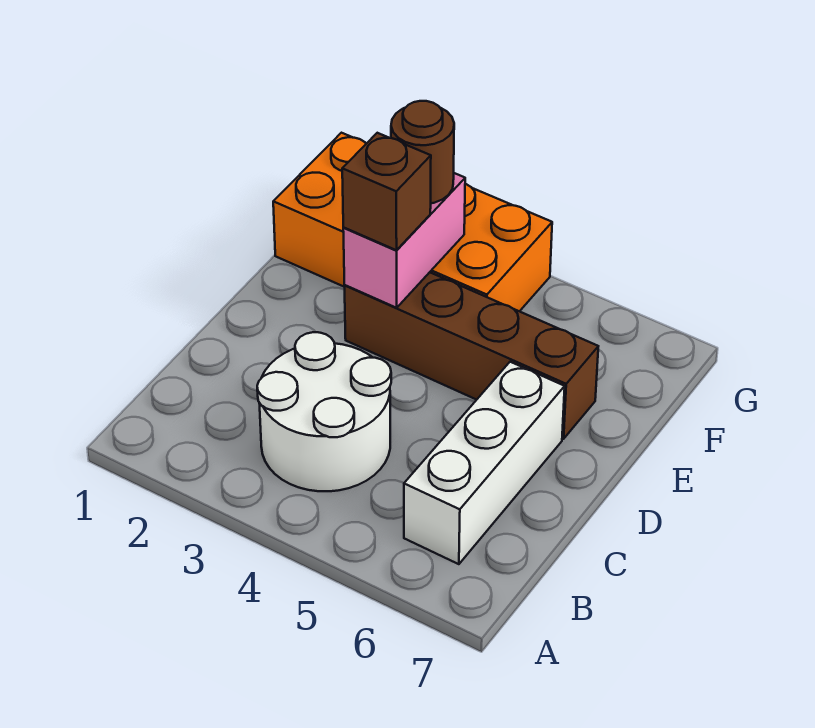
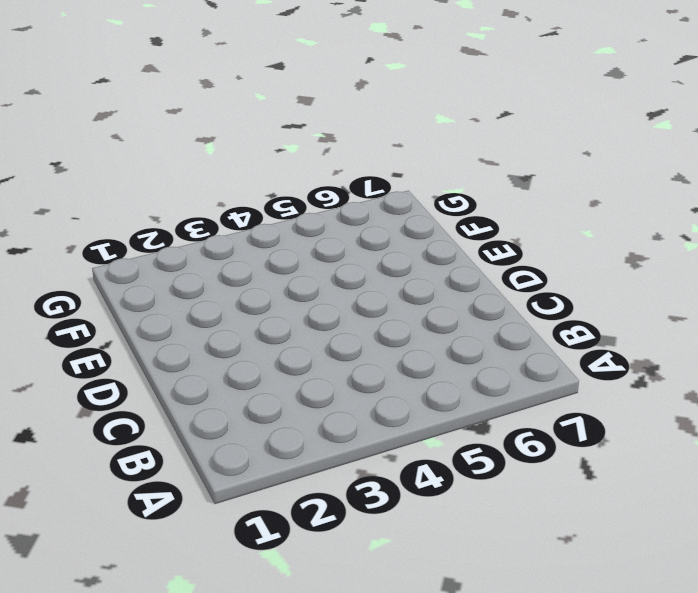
none -> white 2x2 round brick [257,332,391,491]
none -> white 1x3 brick [404,362,565,564]

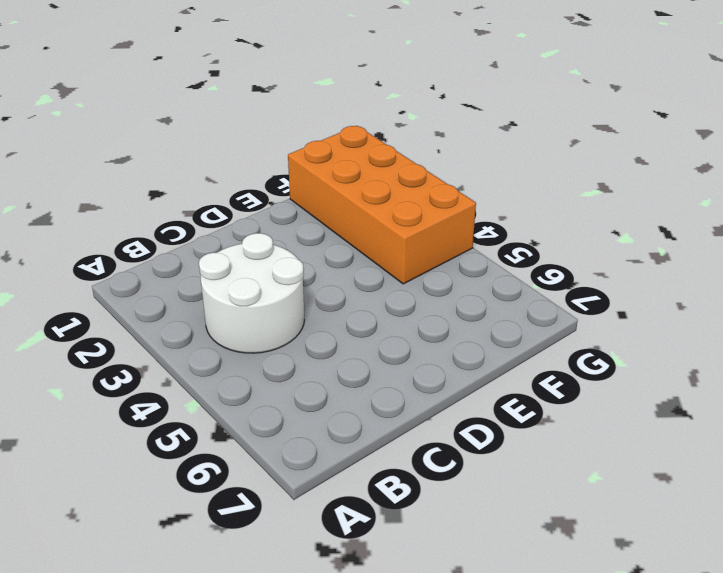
none -> white 1x3 brick [404,362,565,564]
none -> brown 1x4 brick [345,272,598,439]

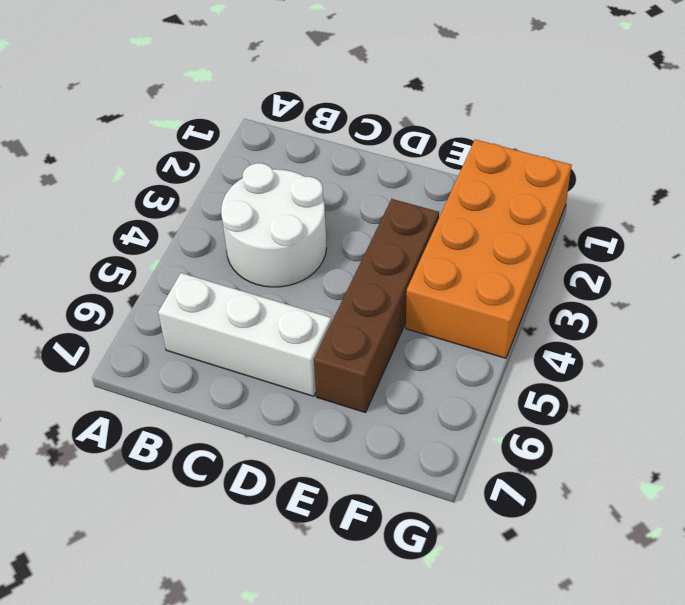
none -> pink 1x2 brick [343,173,465,308]
none -> brown 1x1 brick [342,133,431,250]

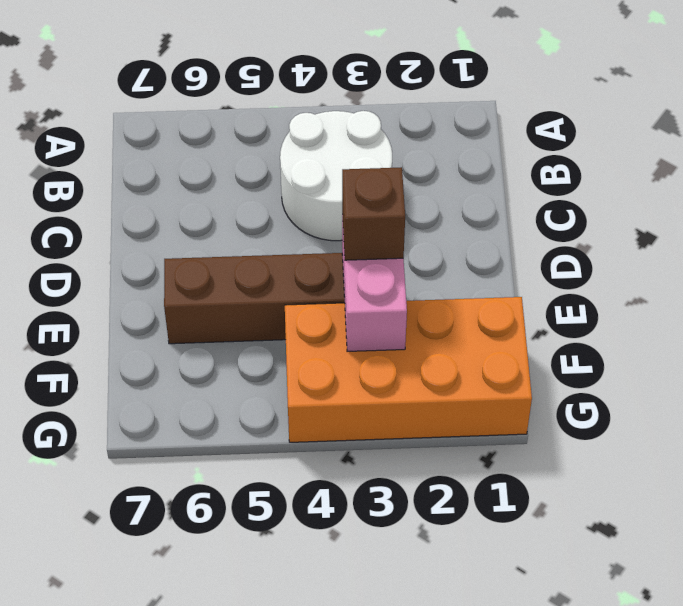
none -> white 1x3 brick [404,362,565,564]
none -> brown 1x1 round brick [391,101,454,203]

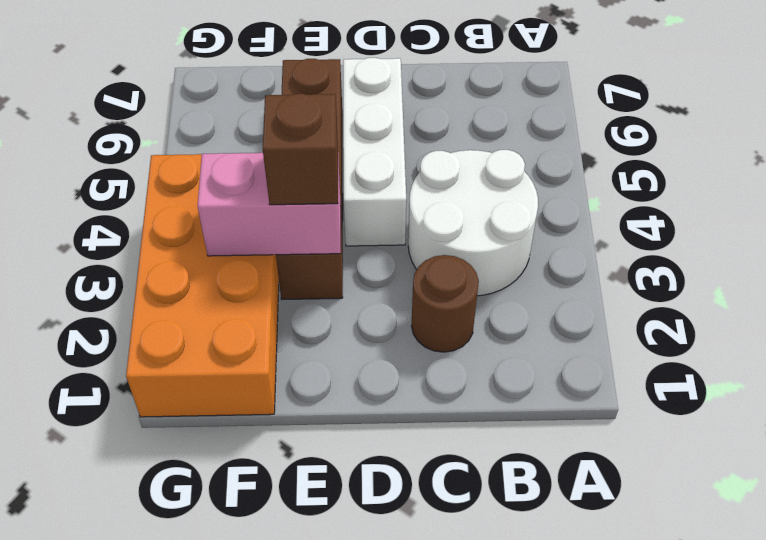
brown 1x1 round brick [411,255,479,352] -> brown 1x1 round brick moved to [391,101,454,203]
white 1x3 brick [343,58,406,246] -> white 1x3 brick turned to [404,362,565,564]

